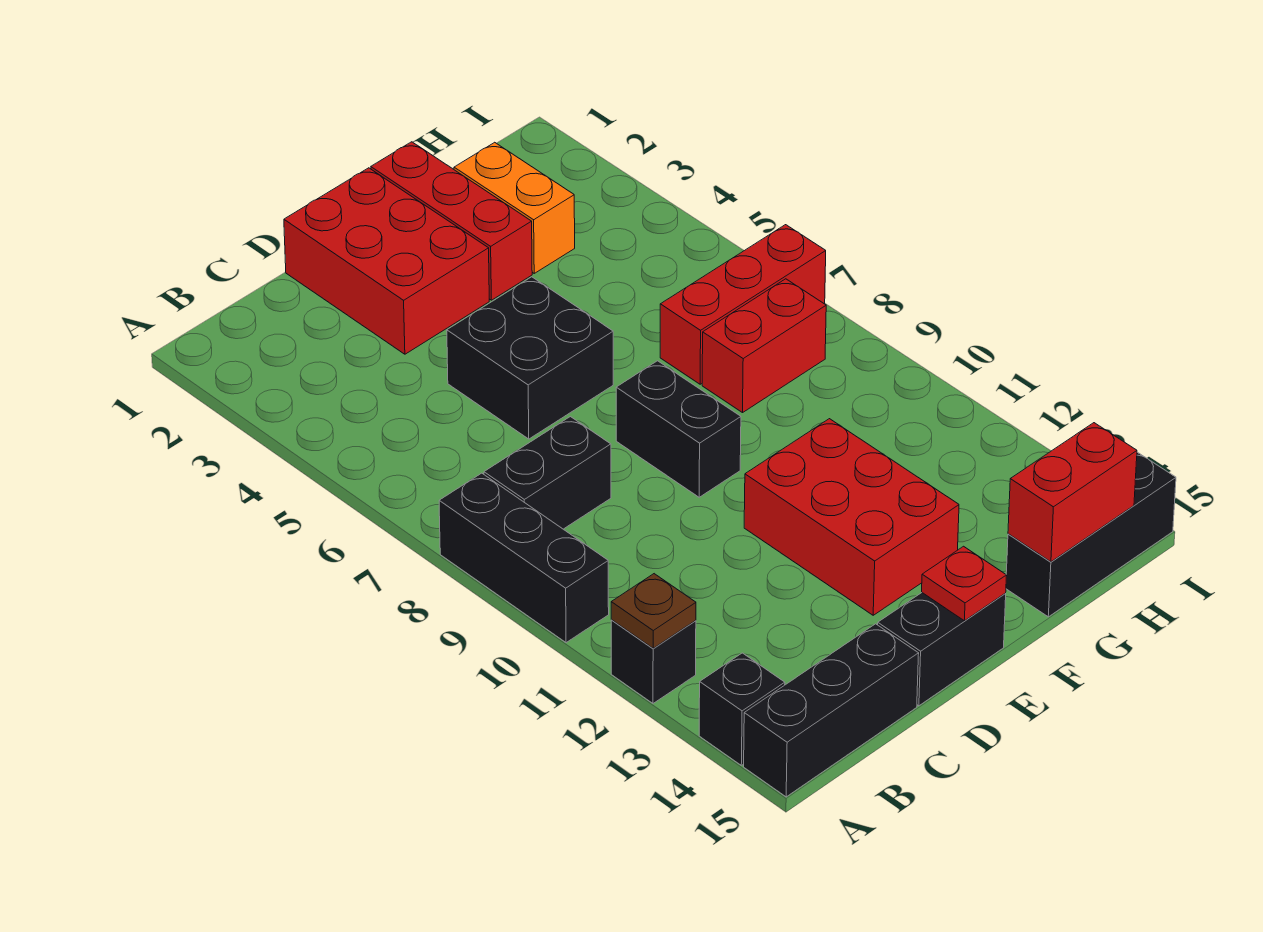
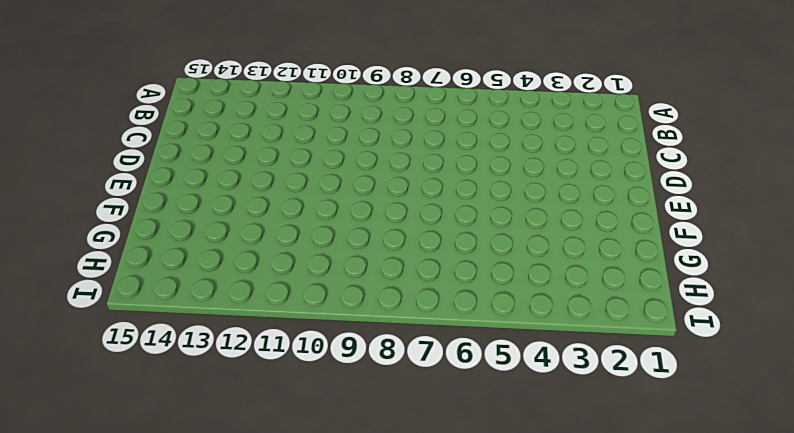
none -> black 1x3 brick [439,473,609,643]
none -> black 1x1 brick [611,620,696,703]
none -> black 1x1 brick [699,653,785,765]

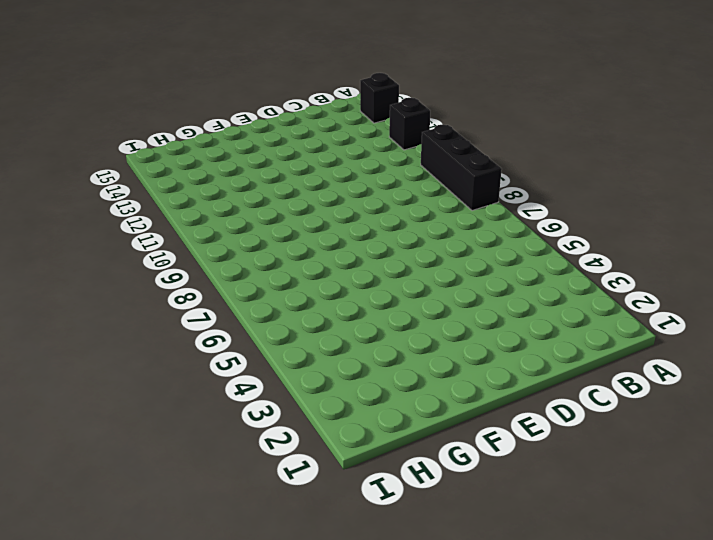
none -> black 1x3 brick [744,624,919,797]
none -> black 1x2 brick [484,417,611,529]
none -> red 2x3 brick [284,168,489,354]

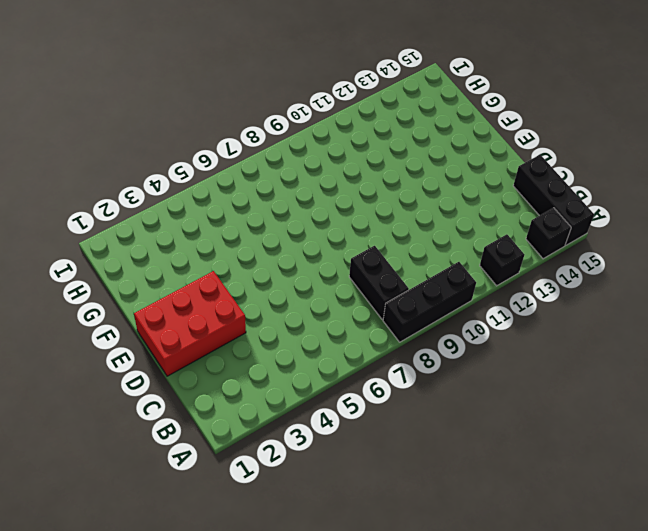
none -> black 2x2 brick [447,277,613,439]
none -> black 1x2 brick [878,593,1006,706]
none -> black 1x2 brick [616,361,741,497]

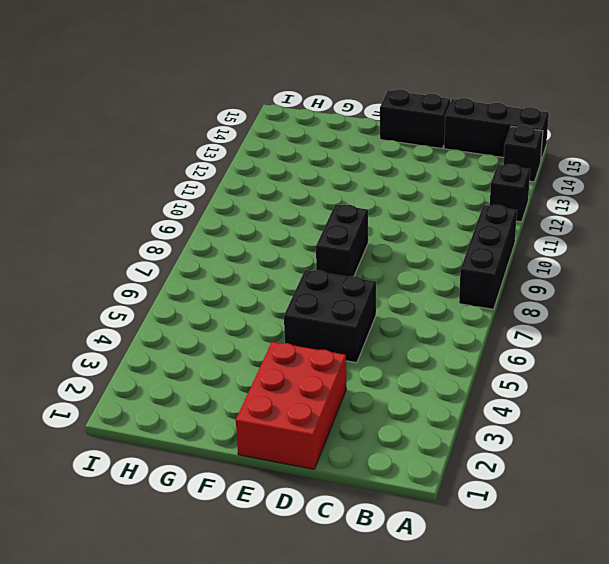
none -> black 1x2 brick [484,417,611,529]
none -> red 2x3 brick [744,419,959,615]
none -> red 1x3 brick [371,142,532,300]

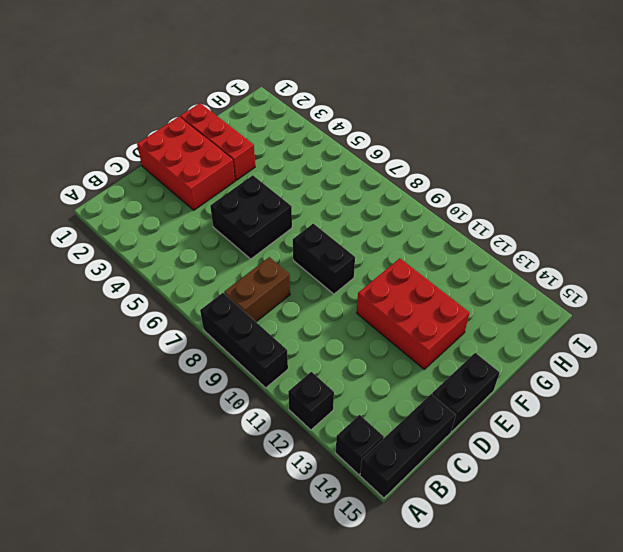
brown 1x2 brick [224,257,290,322] -> black 1x2 brick [484,417,611,529]
none -> orange 1x2 brick [454,142,575,273]
none -> red 1x3 brick [660,225,826,384]
none -> red 1x2 brick [702,279,826,413]

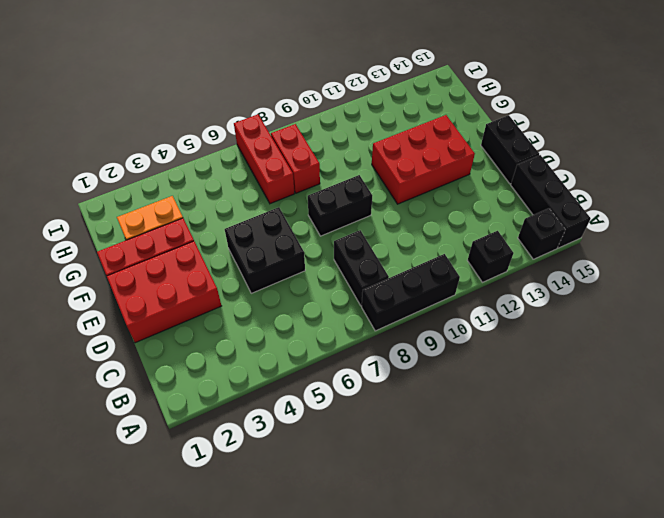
none -> black 1x3 brick [1006,452,1176,617]
none -> brown 1x1 plate [611,574,696,648]
none -> red 1x1 plate [922,546,1007,621]

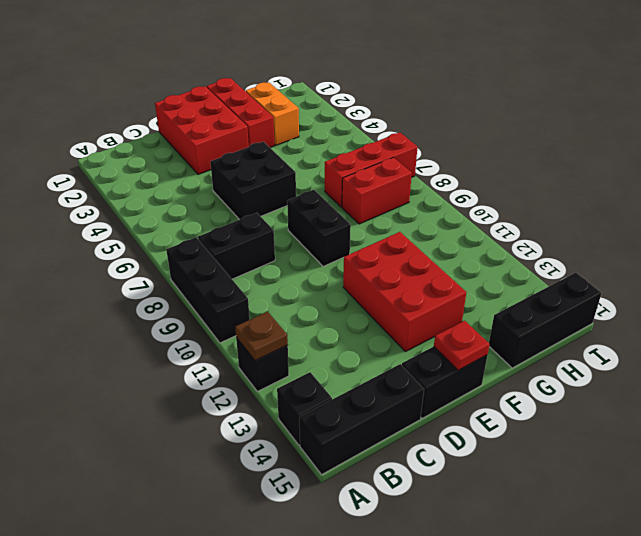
none -> red 1x2 brick [1008,423,1137,562]

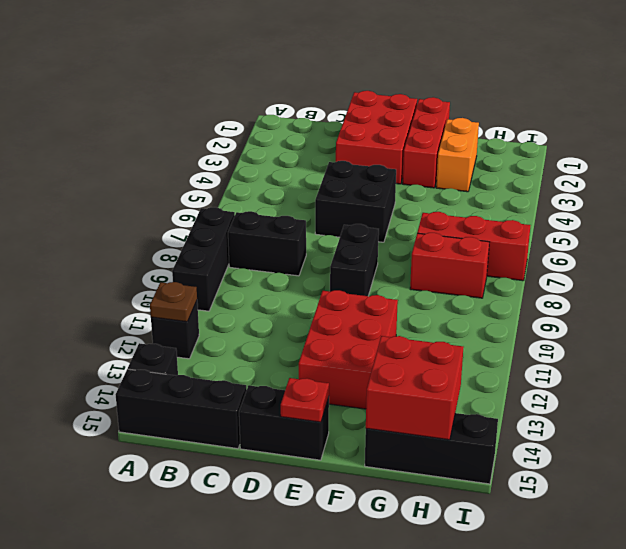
red 2x2 brick [366,336,464,440] -> red 1x2 brick [1008,423,1137,562]

